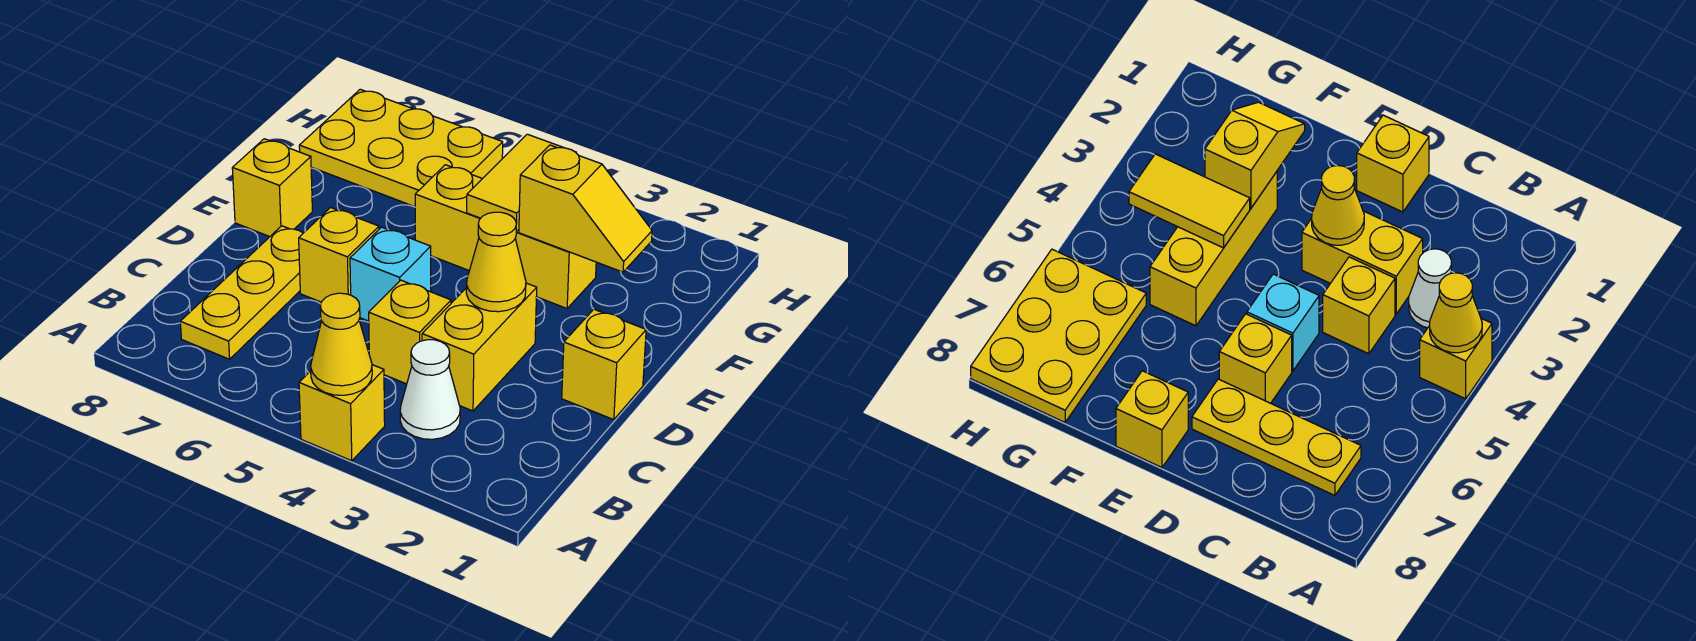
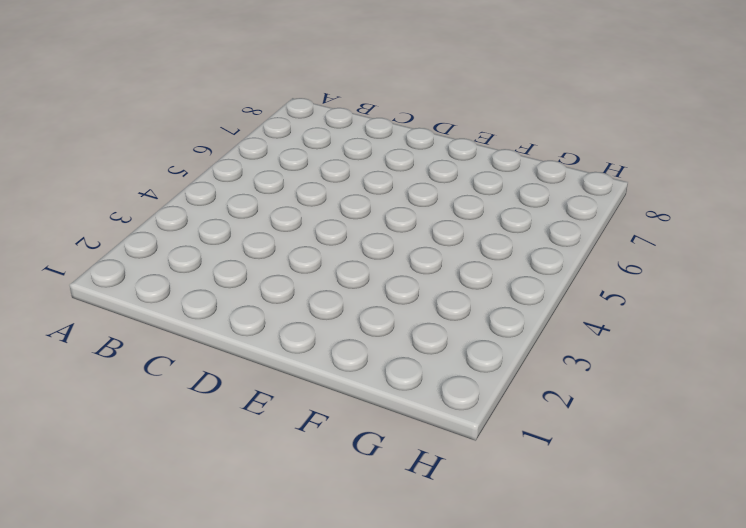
none -> yellow 1x1 brick [299,365,385,461]
none -> white 1x1 cone [400,340,460,439]
none -> yellow 1x3 plate [180,226,303,359]

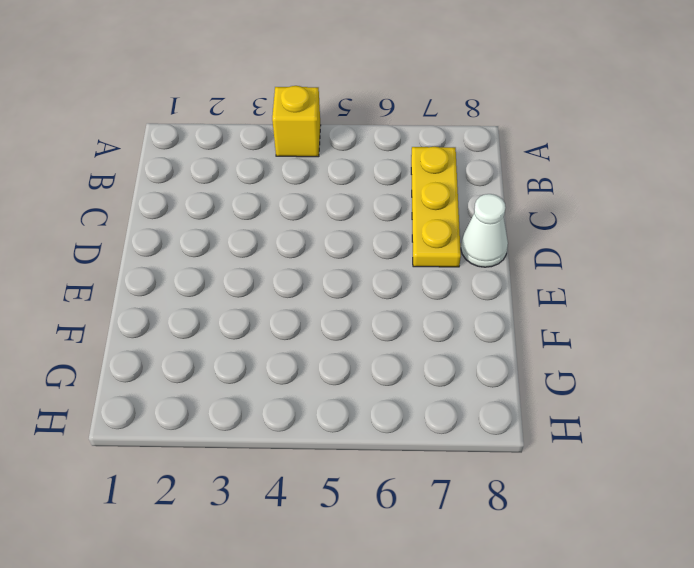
white 1x1 cone [461,194,508,267] -> white 1x1 cone moved to [400,340,460,439]
none -> yellow 1x2 brick [422,283,537,411]
none -> yellow 1x1 brick [369,280,451,384]
none -> yellow 1x1 brick [562,309,646,420]

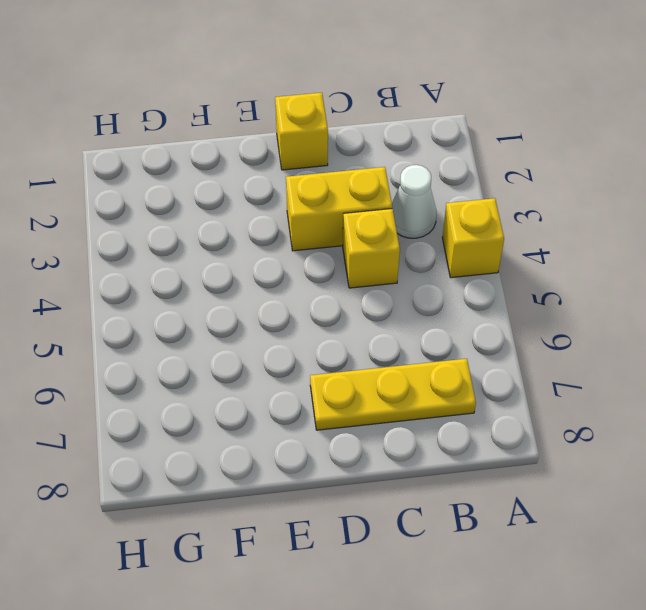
none -> cyan 1x1 brick [350,227,431,321]
none -> yellow 1x1 brick [299,208,379,302]
none -> yellow 1x1 brick [232,139,312,237]

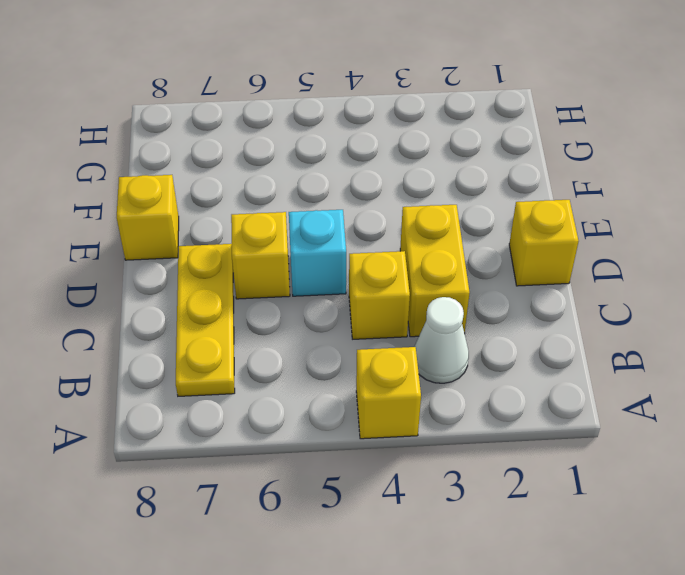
none -> yellow 1x3 brick [415,165,596,308]
none -> yellow 2x3 plate [299,89,503,207]
none -> yellow 1x1 cone [311,293,372,395]

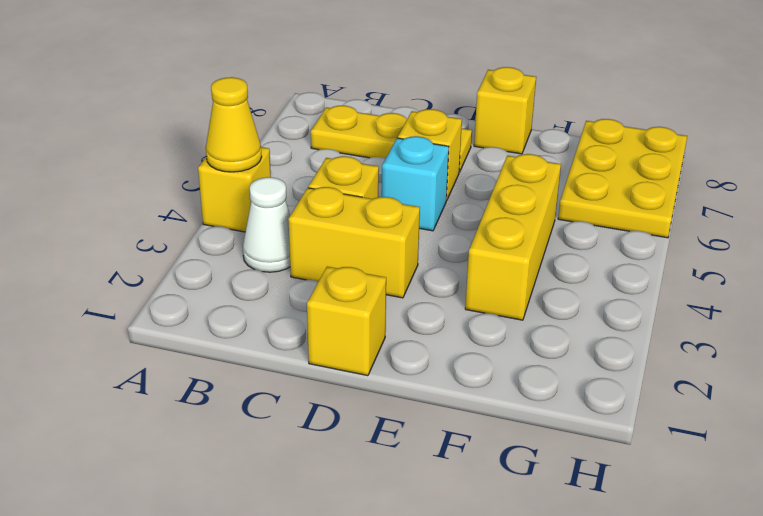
none -> yellow 1x1 cone [466,212,526,312]
none -> yellow 1x2 slope [519,145,652,272]
none -> yellow 1x2 tile [467,134,563,232]

